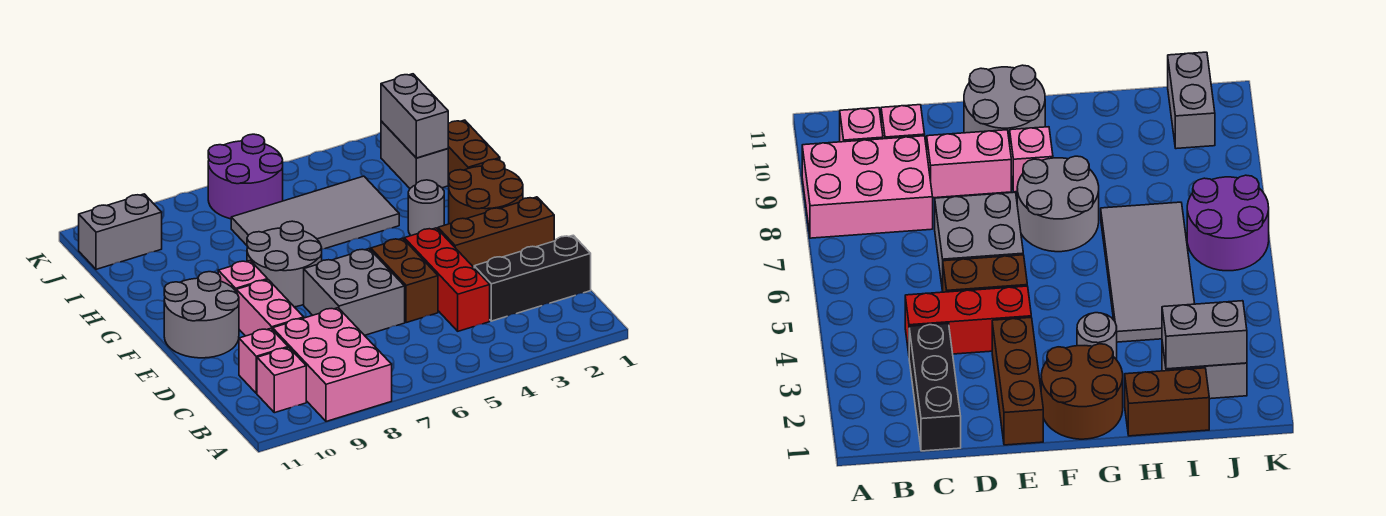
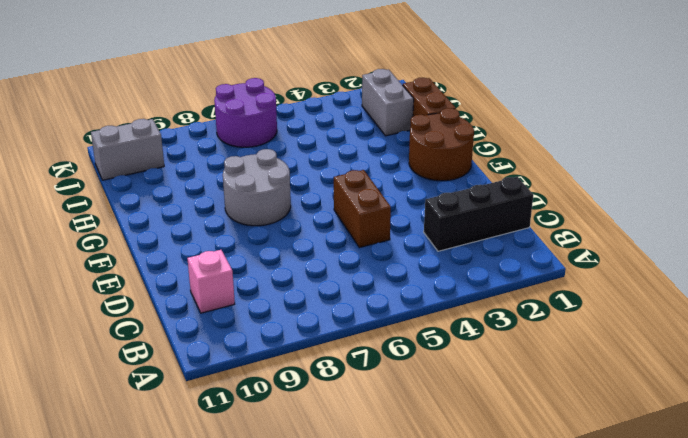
none -> pink 2x3 brick [273,308,392,421]
none -> pink 1x1 brick [257,348,306,413]
none -> red 1x3 brick [404,228,490,331]

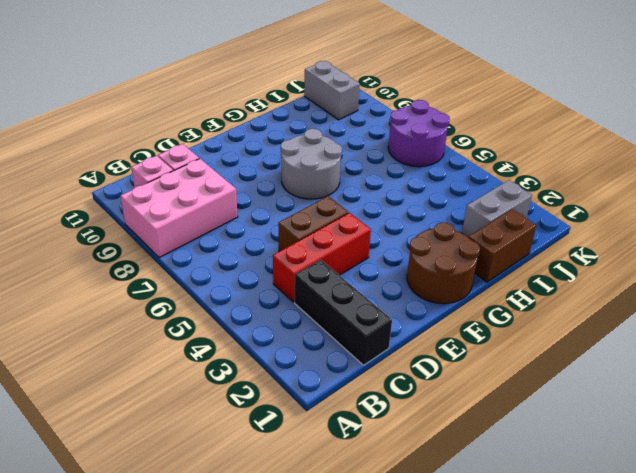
none -> grey 2x2 brick [304,249,405,335]
none -> pink 1x2 brick [236,280,304,336]
none -> brown 1x3 brick [438,197,554,267]

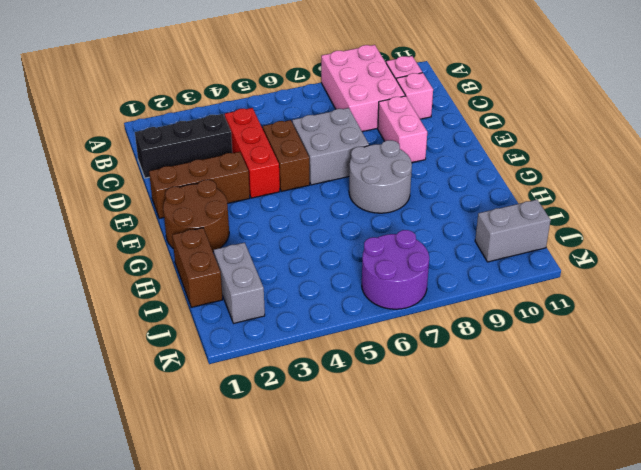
none -> grey 2x2 round brick [164,272,239,358]
none -> pink 1x1 brick [218,261,268,291]
none -> grey 1x1 round brick [408,180,444,236]

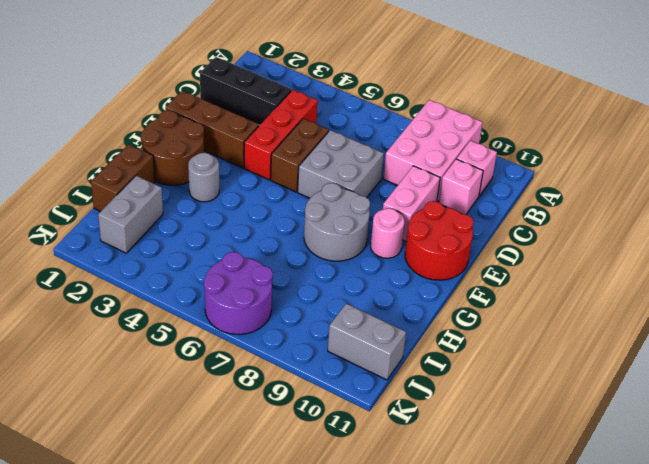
red 2x2 round brick [405,201,474,280] -> grey 2x2 round brick [164,272,239,358]
pink 1x1 round brick [371,208,404,258] -> pink 1x1 brick [218,261,268,291]
none -> grey 2x4 tile [231,176,399,249]
none -> grey 1x2 brick [381,74,448,158]

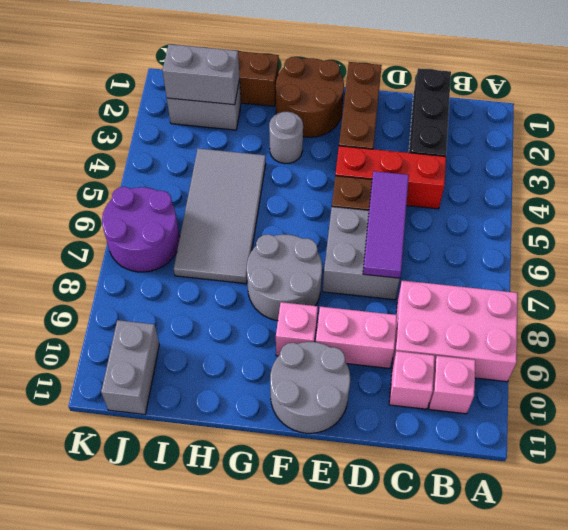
purple 1x3 tile [363,171,409,278] -> none

